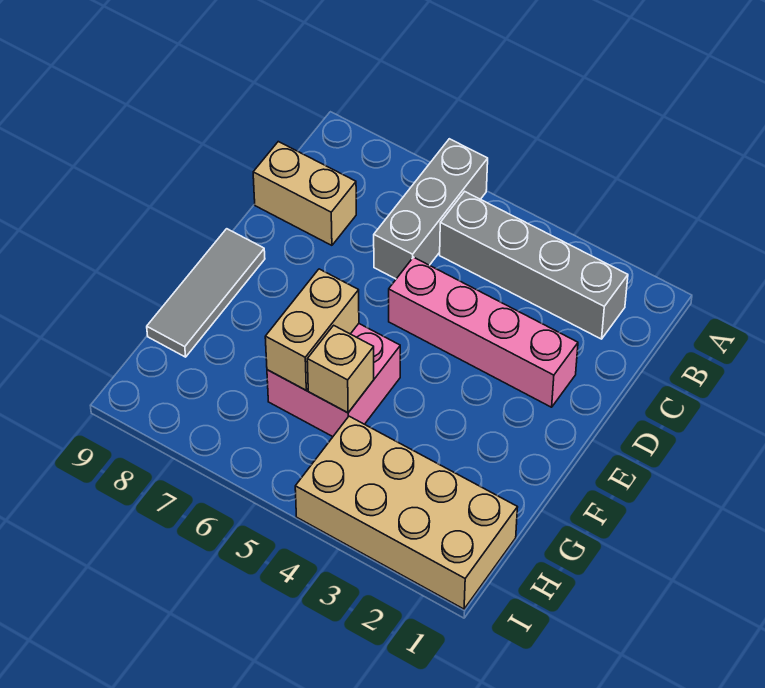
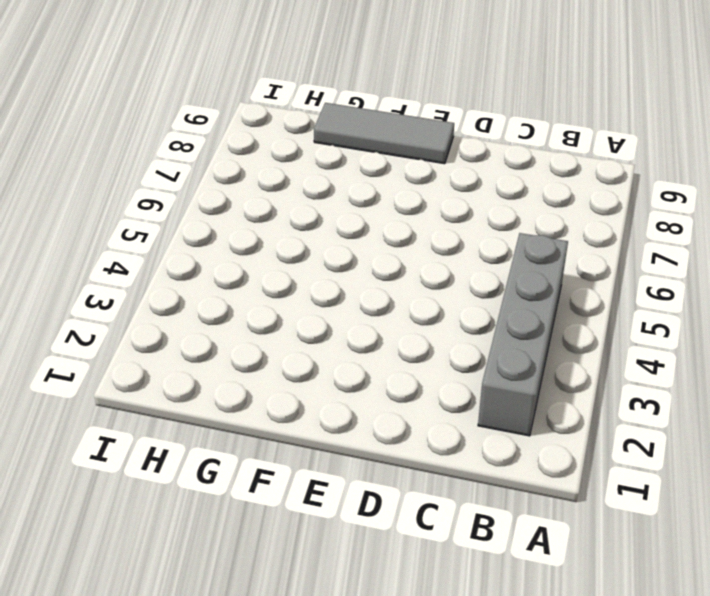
none -> grey 1x3 brick [374,139,488,279]
none -> tan 1x2 brick [253,142,356,245]

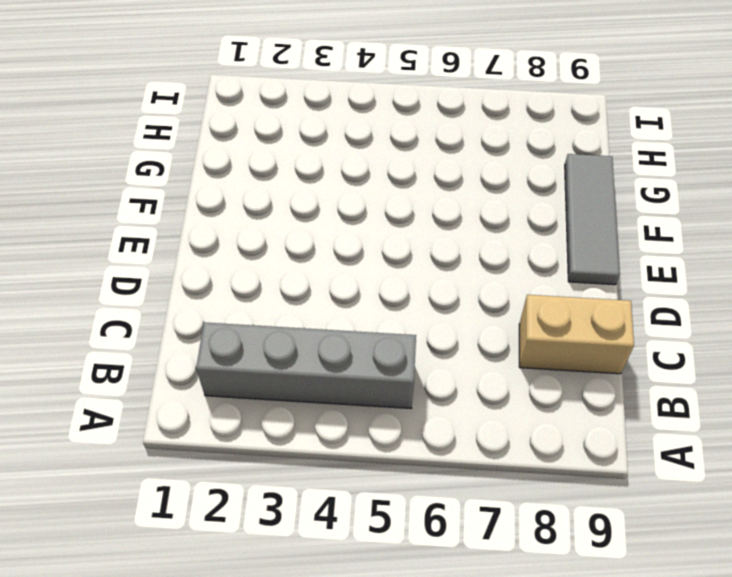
none -> grey 1x3 brick [374,139,488,279]
none -> pink 1x4 brick [389,257,578,407]

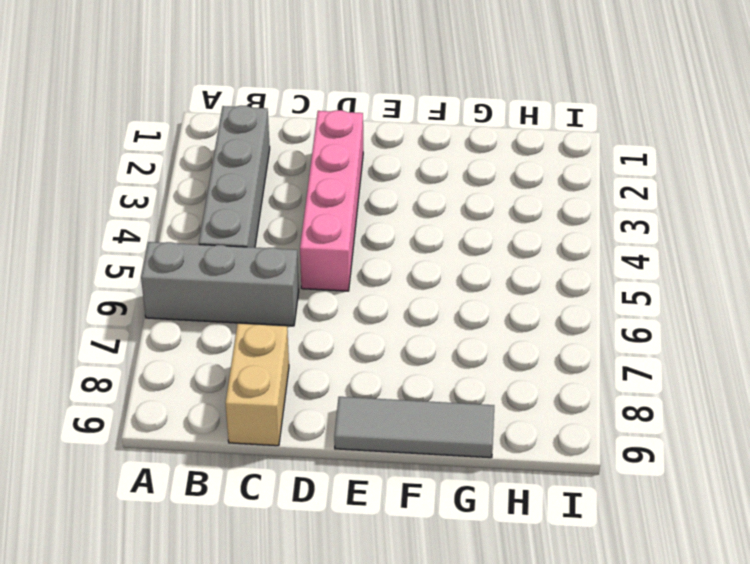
none -> pink 2x2 brick [267,324,400,437]
none -> tan 2x4 brick [295,416,518,609]

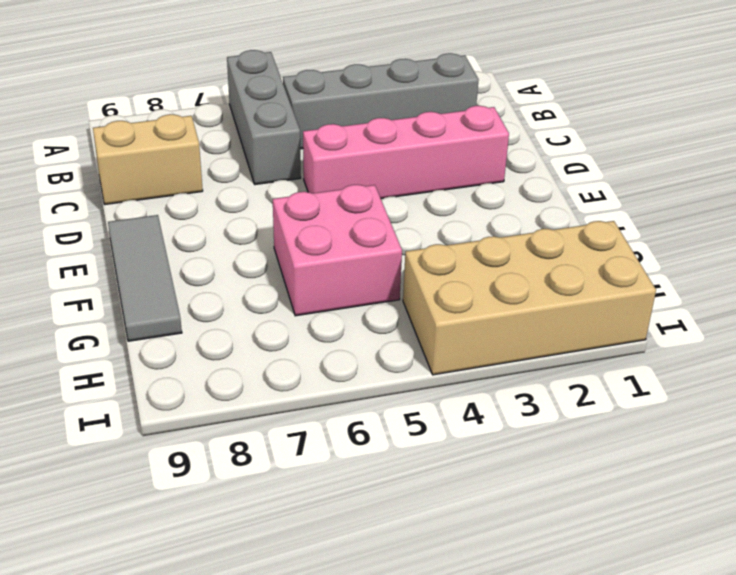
none -> tan 1x2 brick [265,269,359,390]
none -> tan 1x1 brick [307,325,374,413]

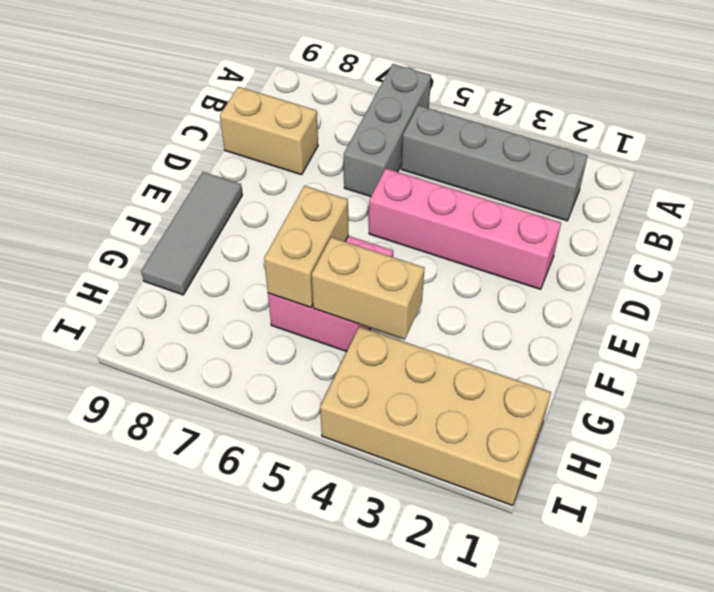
tan 1x2 brick [312,237,425,340] -> tan 1x1 brick [307,325,374,413]

